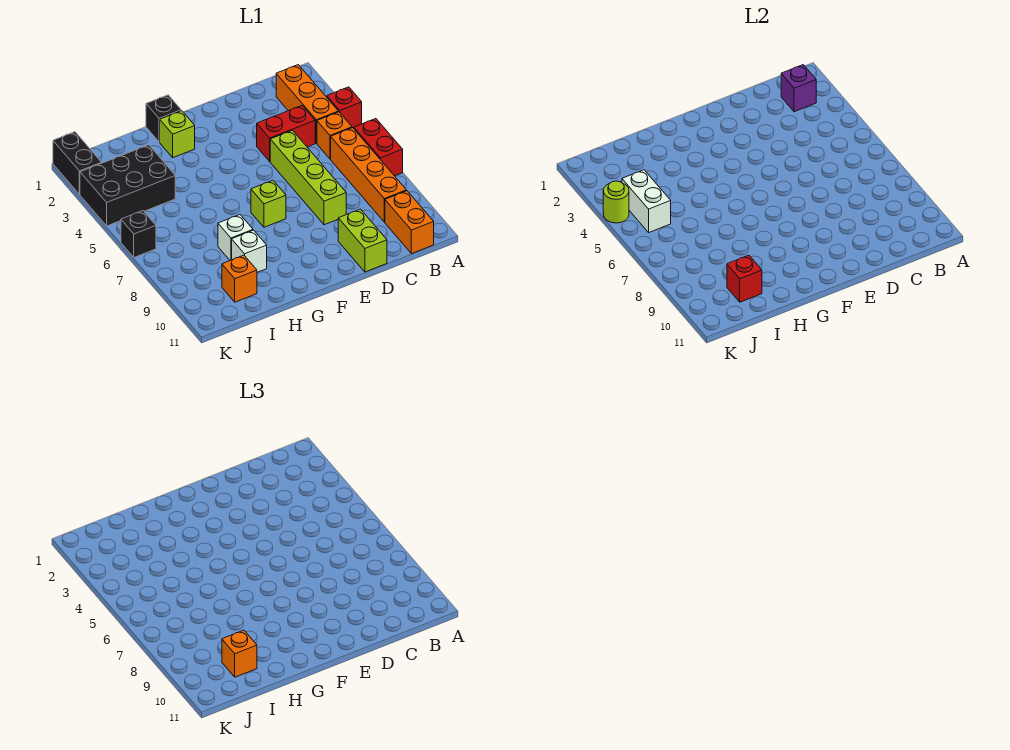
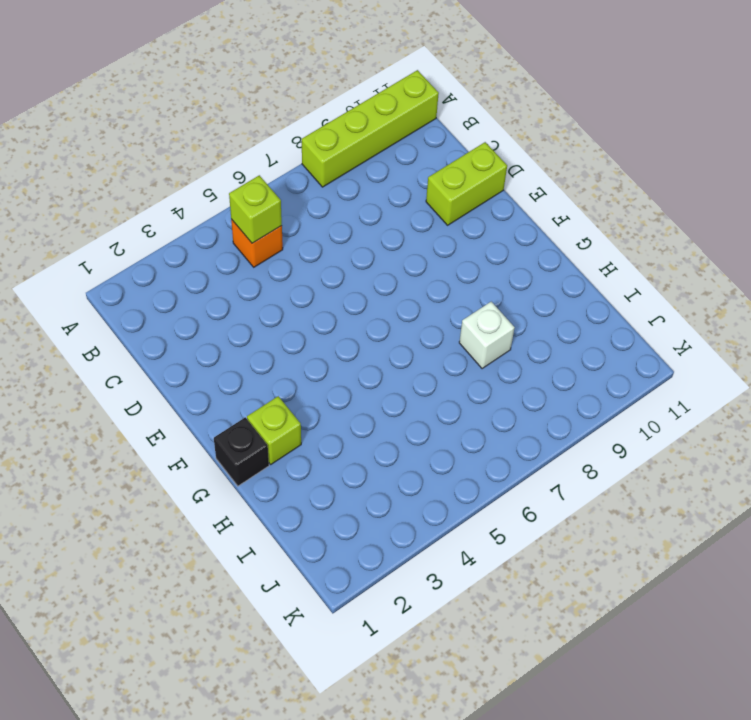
lime 1x4 brick [302,70,439,187] -> lime 1x4 brick moved to [270,130,346,225]
lime 1x1 brick [229,175,282,243] -> lime 1x1 brick moved to [251,180,286,227]
none -> red 1x1 brick [327,87,362,128]
none -> red 1x2 brick [354,119,403,176]
none -> orange 1x3 brick [276,65,338,143]

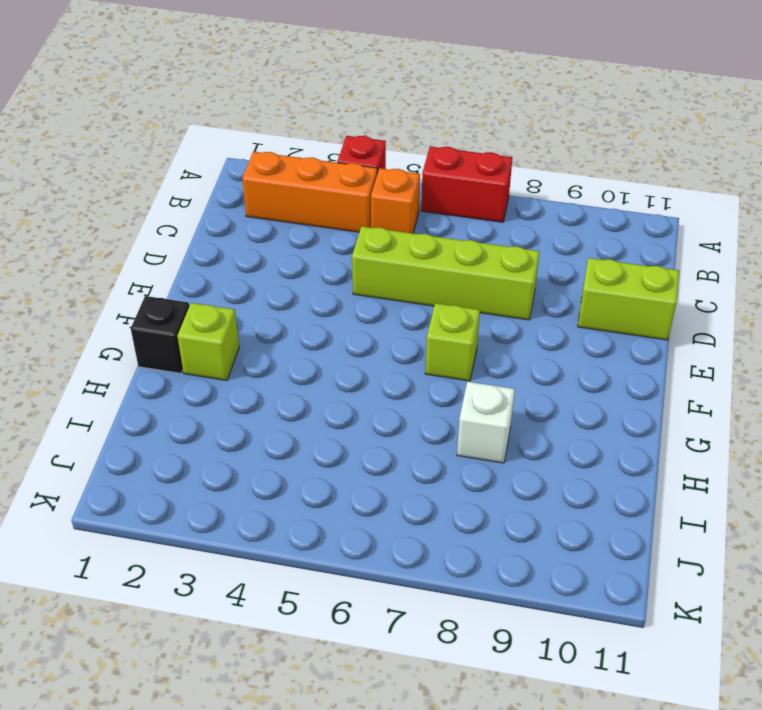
none -> orange 1x4 brick [331,128,406,222]
none -> orange 1x2 brick [385,191,434,254]
none -> red 1x2 brick [257,106,315,161]

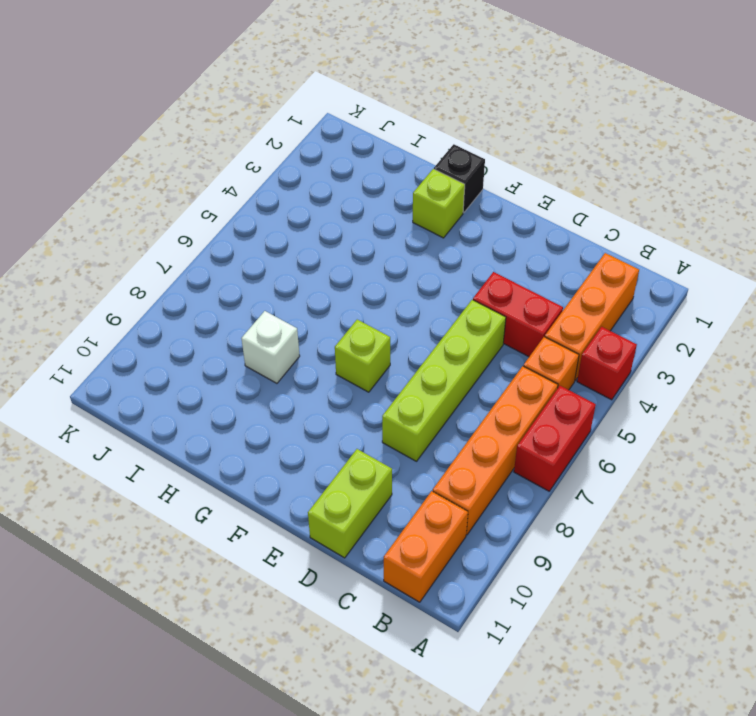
none -> white 1x1 brick [232,230,267,272]
none -> black 2x3 brick [80,145,175,226]
none -> orange 1x1 brick [222,255,257,302]

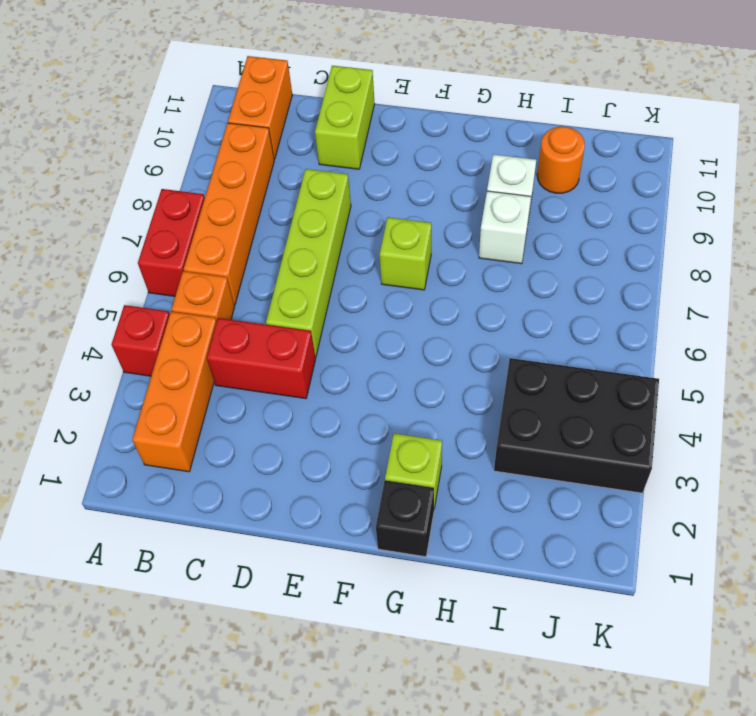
orange 1x1 round brick [537,127,585,193] -> orange 1x1 brick [222,255,257,302]
none -> black 1x2 brick [53,132,101,195]
none -> black 1x1 brick [121,211,156,258]
none -> purple 1x1 brick [781,65,816,112]

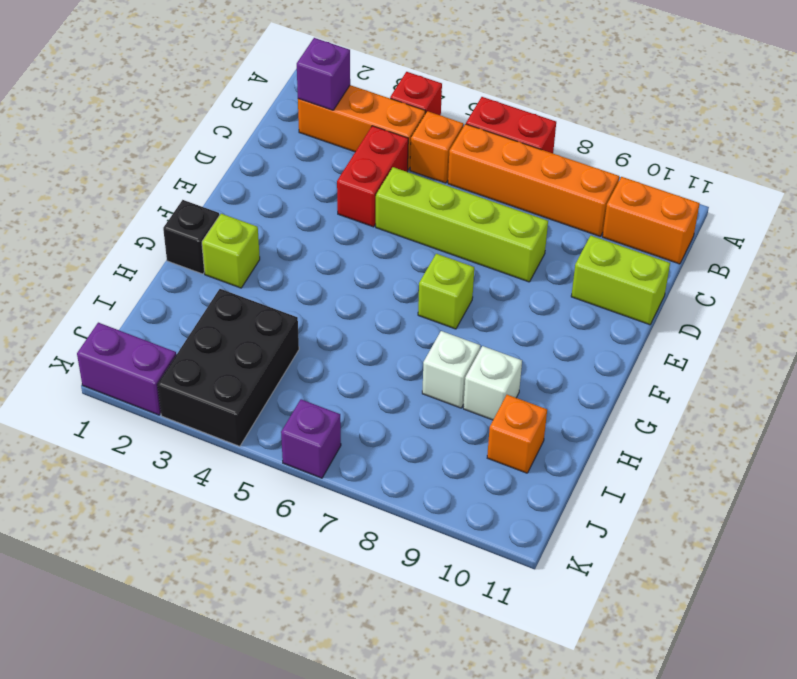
purple 1x2 brick [77,323,176,415] -> black 1x2 brick [53,132,101,195]
purple 1x1 brick [281,399,341,478] -> black 1x1 brick [121,211,156,258]
none -> red 1x1 brick [727,255,762,302]
none -> white 1x2 brick [622,170,671,232]
none -> lime 1x1 round brick [603,181,629,223]

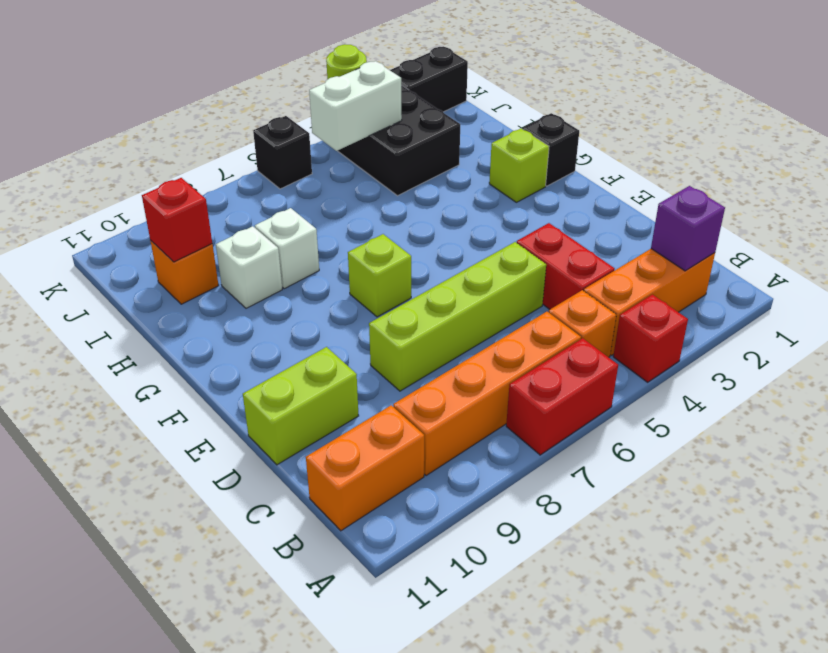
none -> orange 1x1 brick [222,630,257,677]

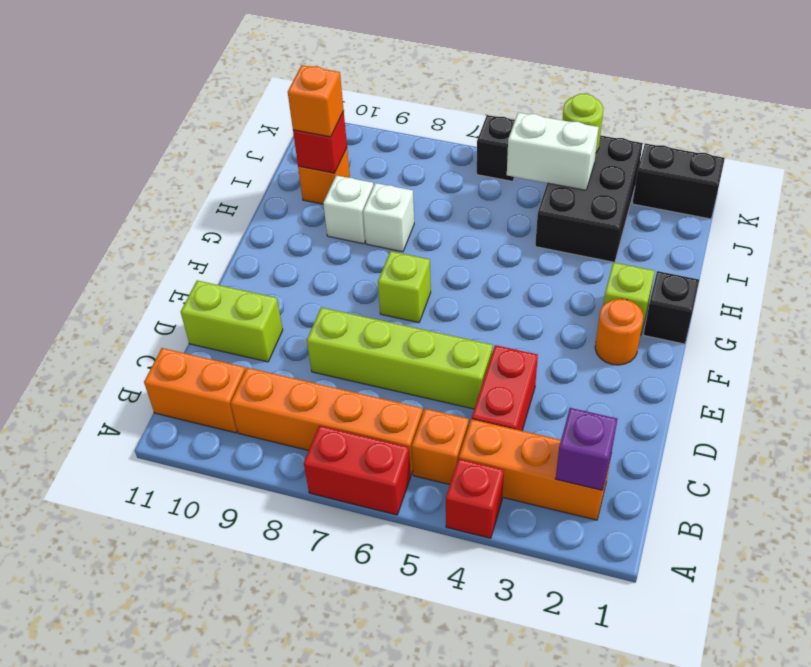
orange 1x1 round brick [595,299,643,365] -> none

